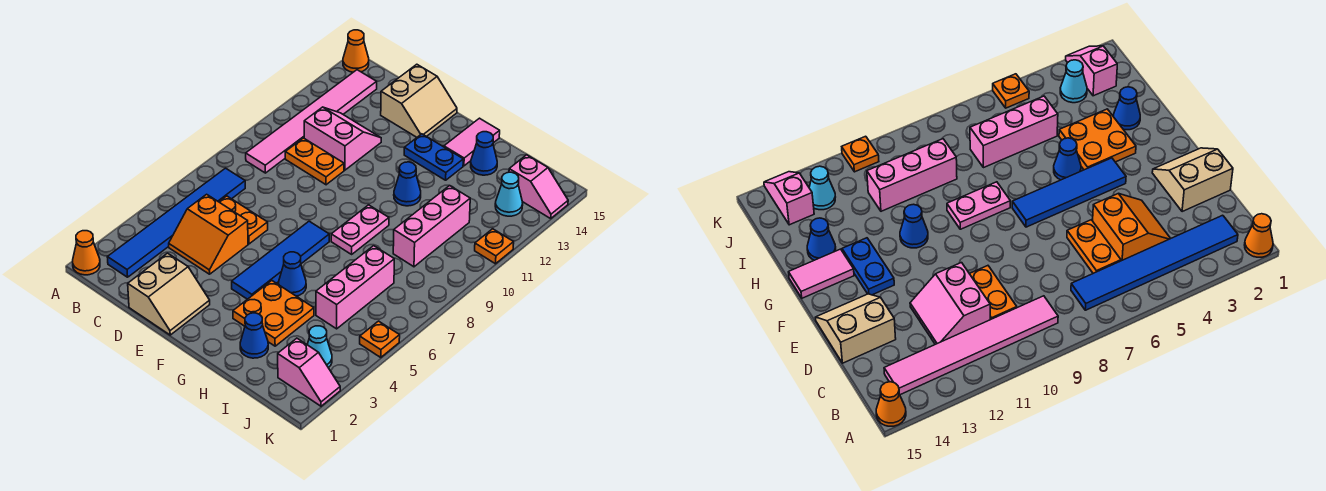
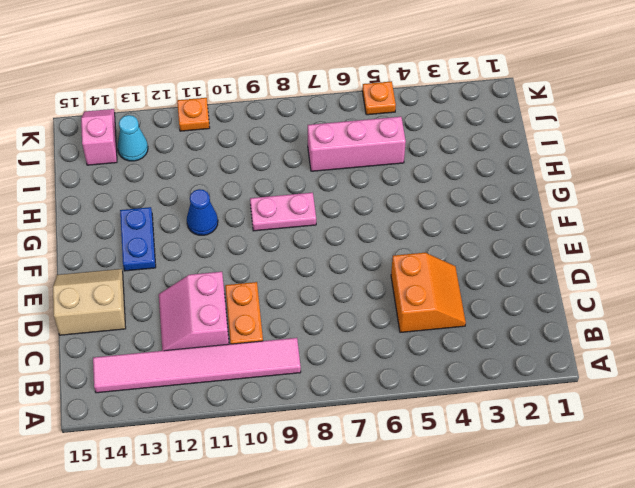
none -> orange 1x1 cone [73,231,100,275]
none -> orange 1x1 cone [343,30,369,72]
none -> blue 1x6 tile [107,168,245,277]

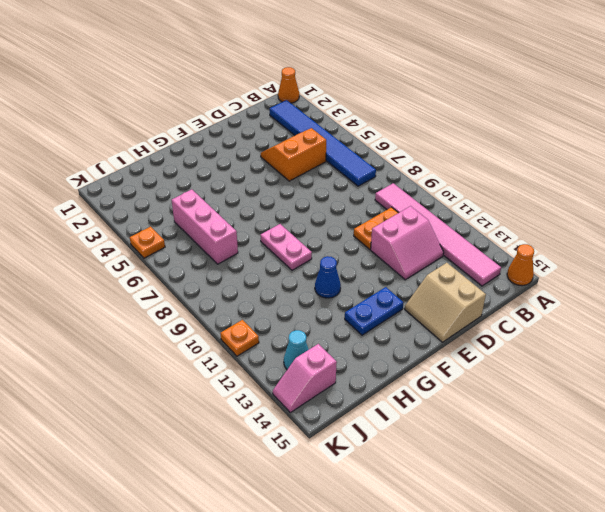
none -> orange 1x2 plate [219,196,268,244]
none -> tan 2x2 slope [128,253,210,335]
none -> blue 1x4 tile [232,221,329,299]

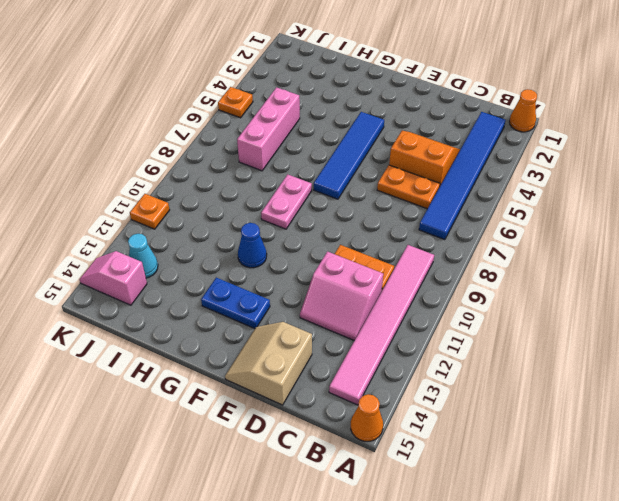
none -> tan 2x2 slope [128,253,210,335]
none -> orange 2x2 plate [233,281,314,346]
none -> blue 1x1 cone [279,252,306,296]

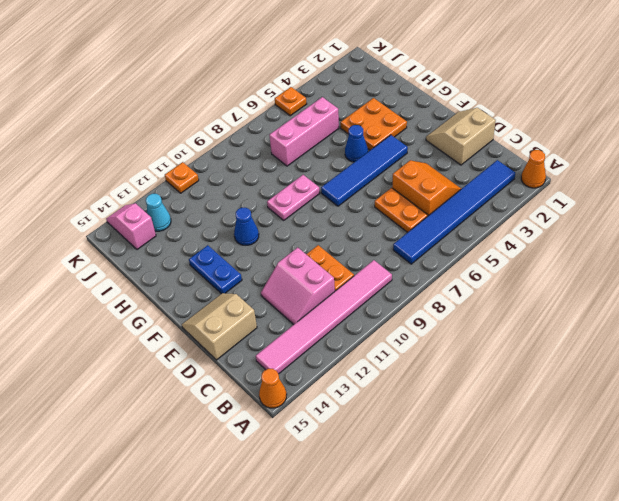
none -> pink 1x2 tile [444,118,500,166]
none -> blue 1x1 cone [240,313,268,358]
none -> blue 1x1 cone [471,132,497,175]

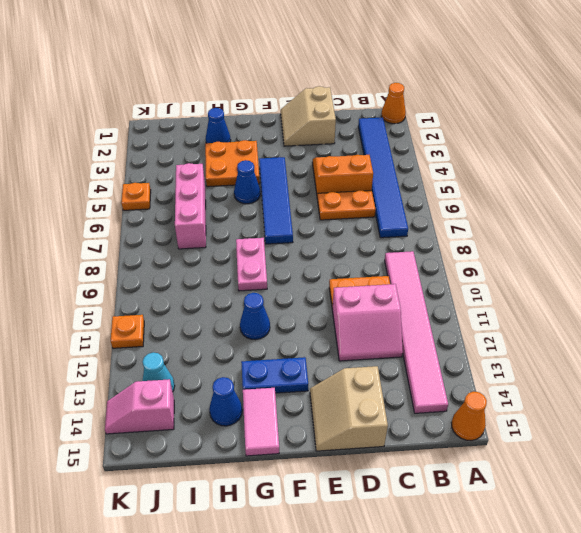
none -> pink 1x3 brick [393,186,470,267]
none -> pink 1x2 slope [278,338,340,406]
none -> cyan 1x1 cone [307,326,332,368]

